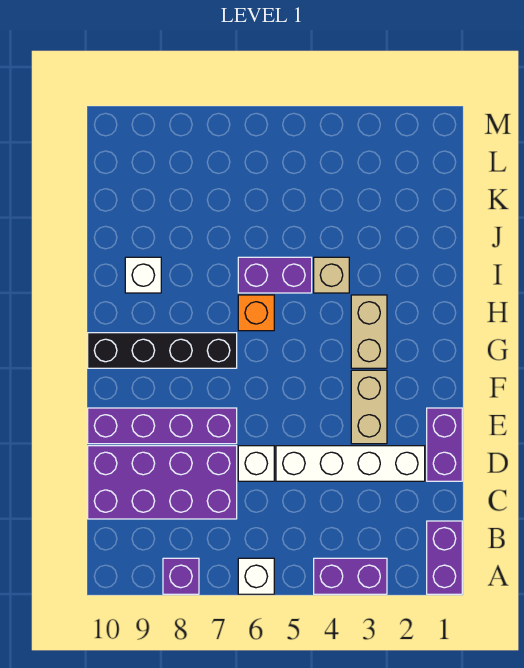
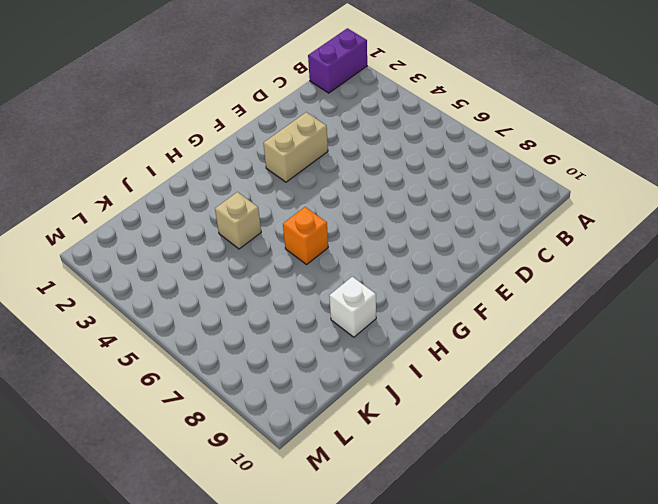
none -> purple 1x2 brick [314,558,387,594]
none -> white 1x1 brick [238,558,274,594]
none -> purple 1x1 brick [163,558,199,594]

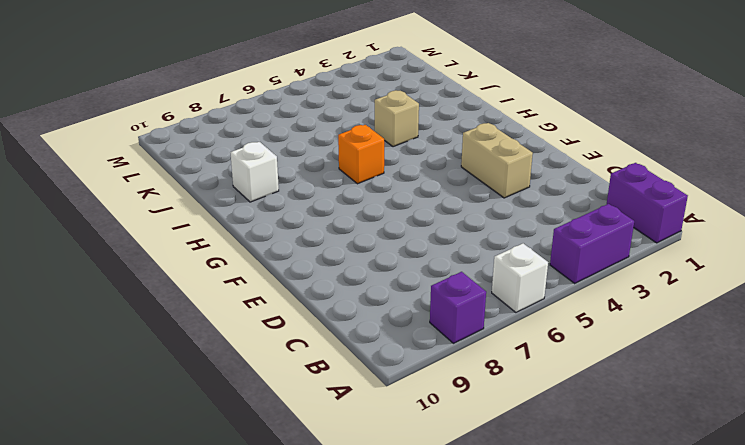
none -> purple 2x4 brick [88,446,237,519]
none -> purple 1x2 brick [427,408,462,481]
none -> white 1x4 brick [276,446,425,481]

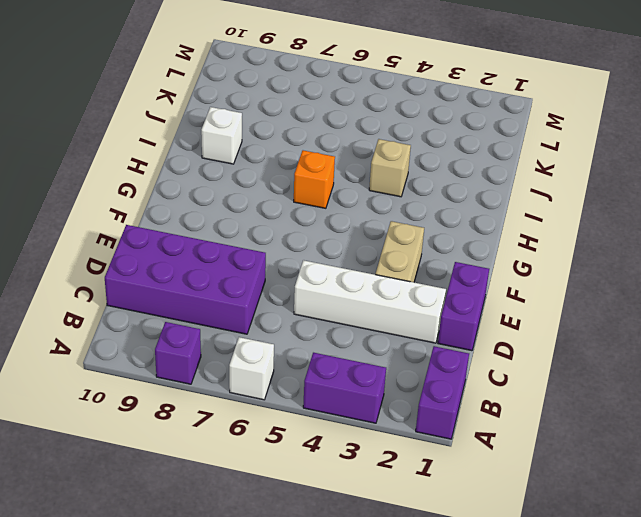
none -> white 1x1 brick [238,446,274,481]
none -> purple 1x4 brick [88,408,237,444]
none -> tan 1x2 brick [351,295,387,368]

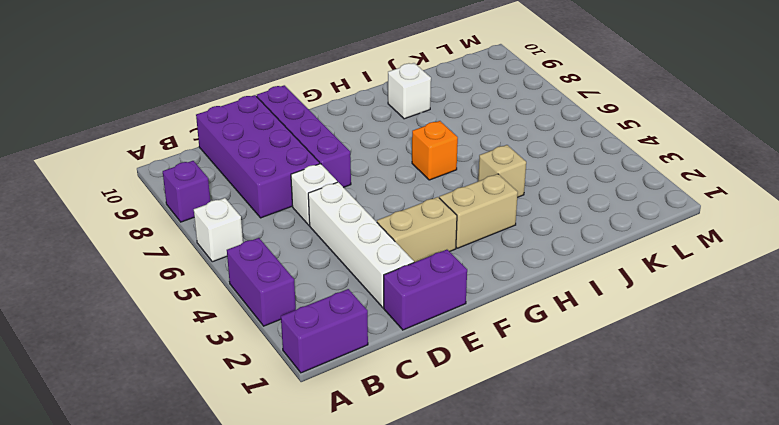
none -> black 1x4 brick [88,333,237,368]
none -> purple 1x2 brick [238,257,312,293]

